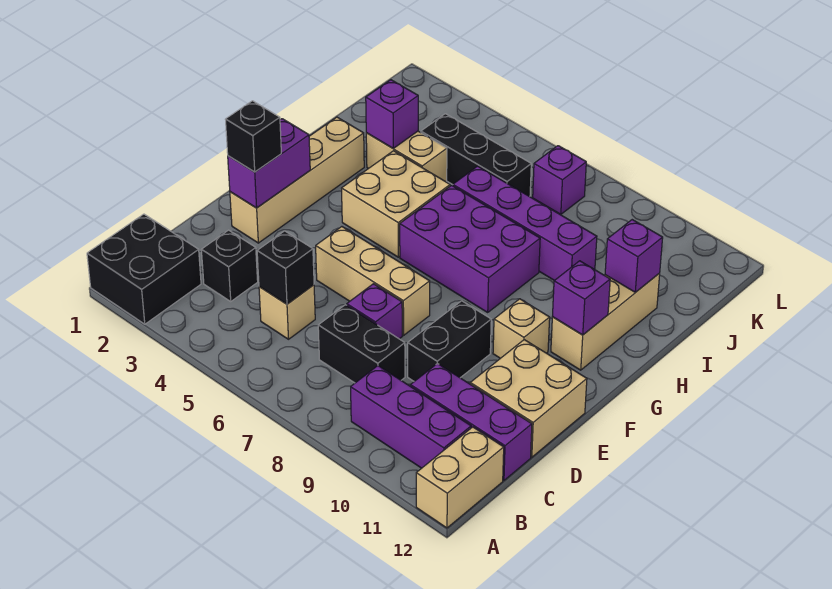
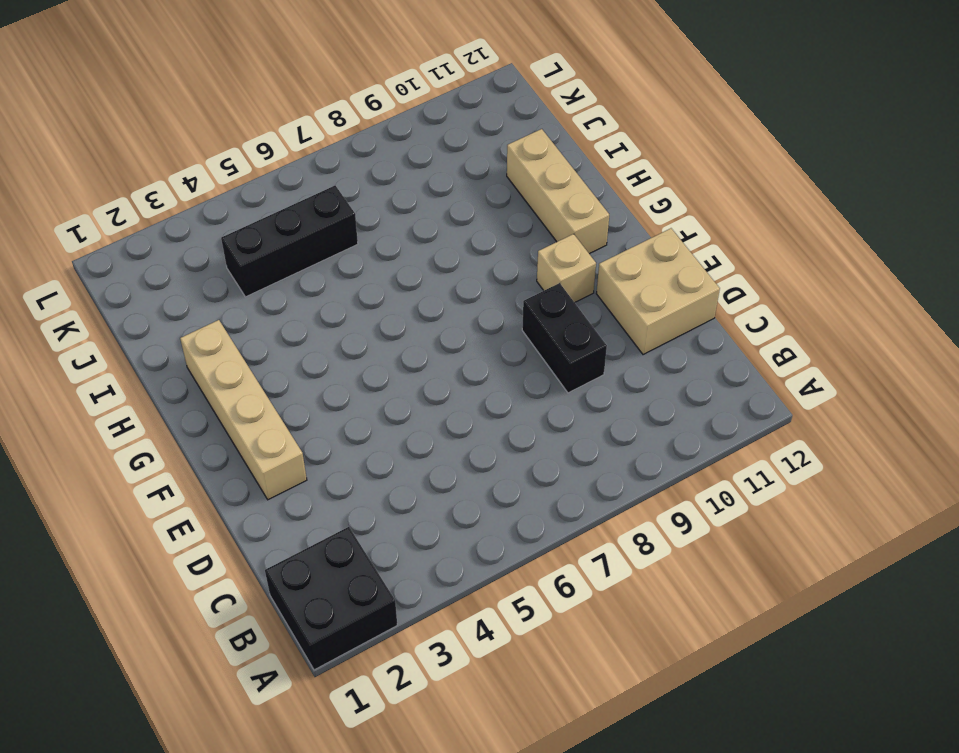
none -> tan 1x2 brick [416,427,504,528]
none -> purple 1x3 brick [351,366,471,468]
none -> black 1x1 brick [201,230,258,301]

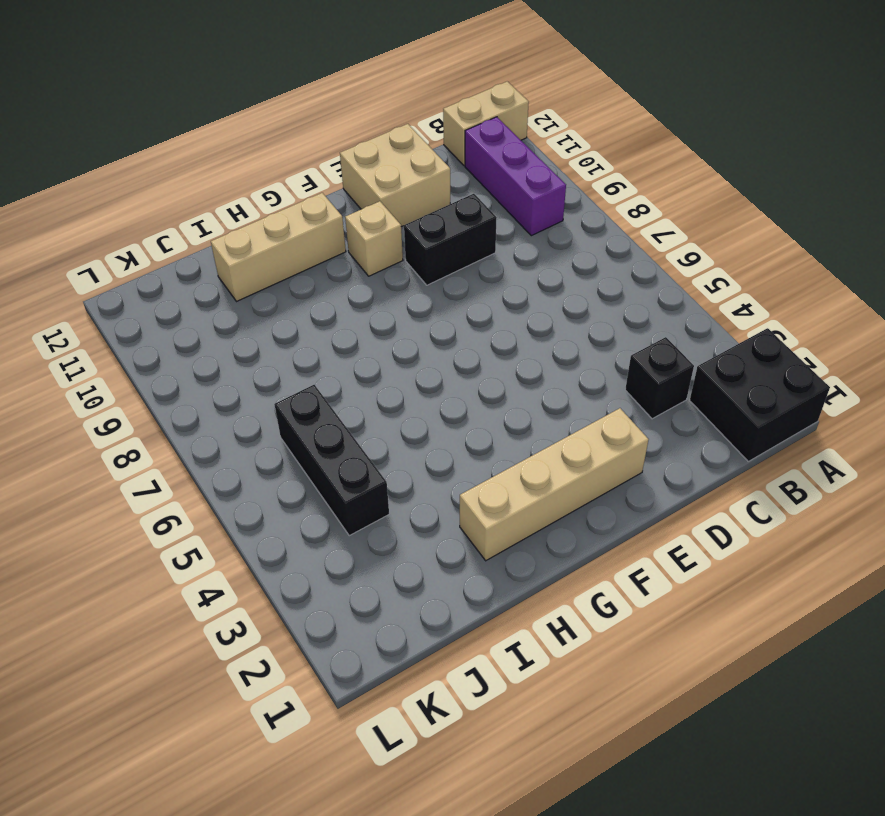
none -> tan 1x1 brick [259,285,315,339]
none -> black 1x2 brick [318,305,405,383]
none -> purple 1x3 brick [410,363,532,480]

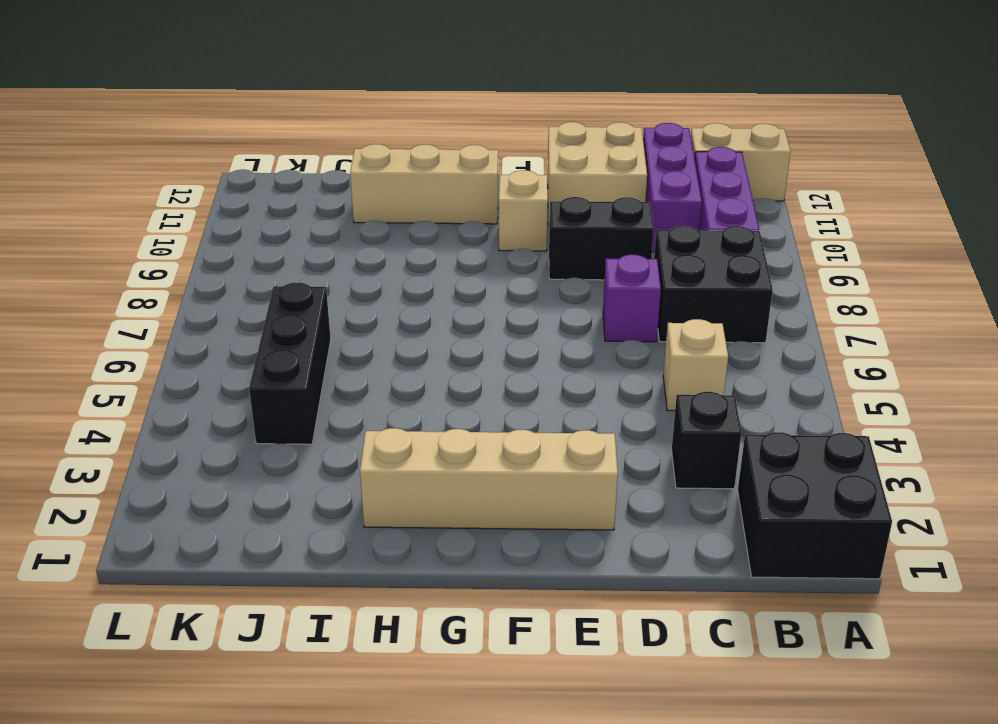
black 2x2 brick [654,226,773,343] -> black 1x2 brick [318,305,405,383]
none -> tan 1x3 brick [316,227,430,335]
none -> tan 2x2 brick [342,151,450,257]
none -> purple 2x3 brick [400,185,540,312]

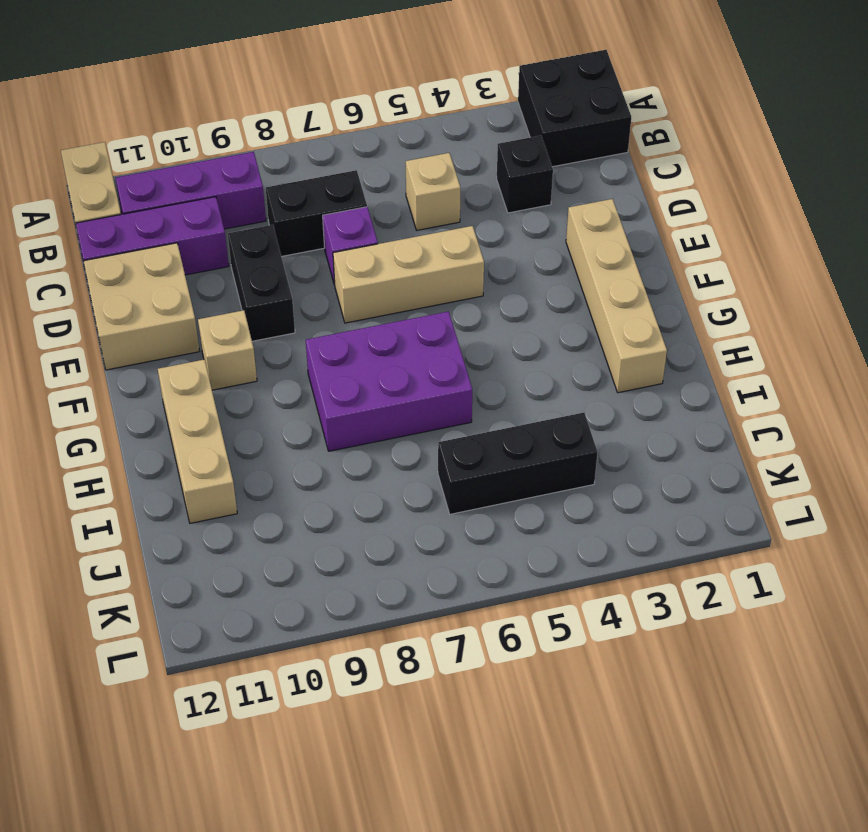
none -> tan 2x2 brick [342,151,450,257]
none -> tan 1x2 brick [366,131,447,182]
none -> purple 1x4 brick [453,166,597,281]

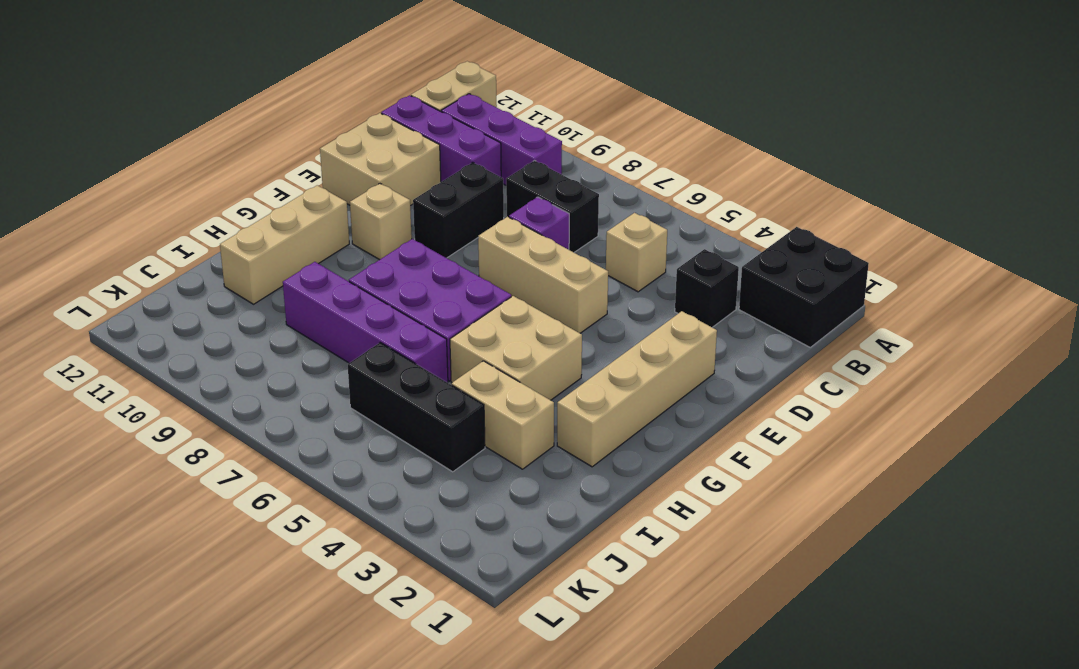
none -> purple 1x1 brick [533,146,586,215]
none -> black 1x1 brick [257,231,314,304]
none -> purple 1x2 brick [228,119,310,208]

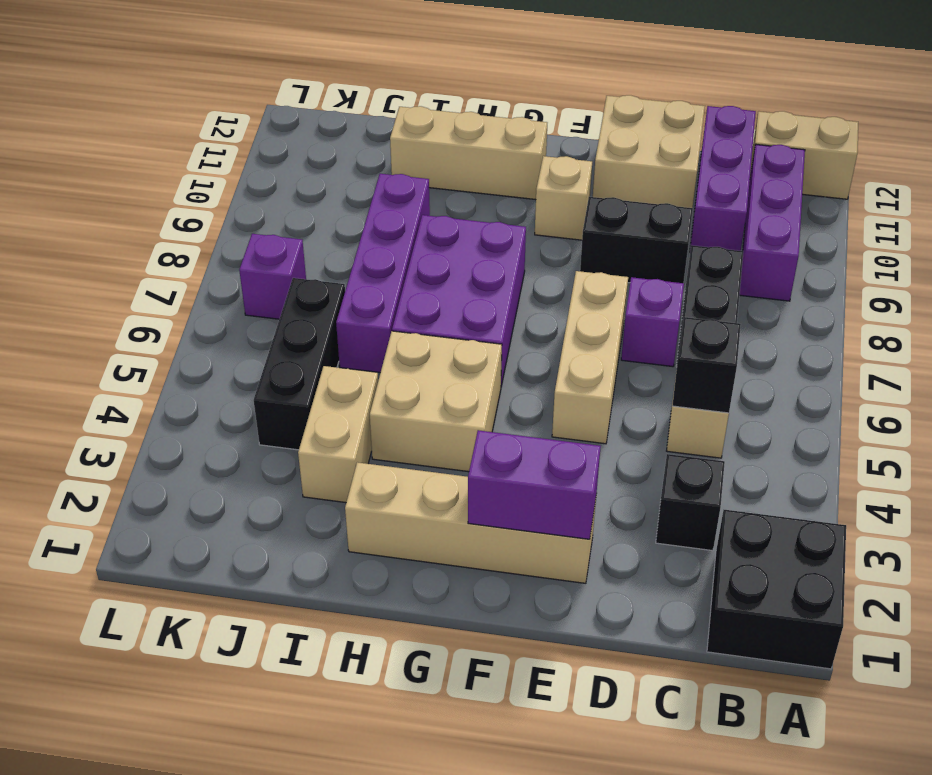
none -> purple 1x1 brick [552,261,610,335]
none -> purple 1x1 brick [366,80,418,148]
none -> purple 1x1 brick [605,220,663,292]

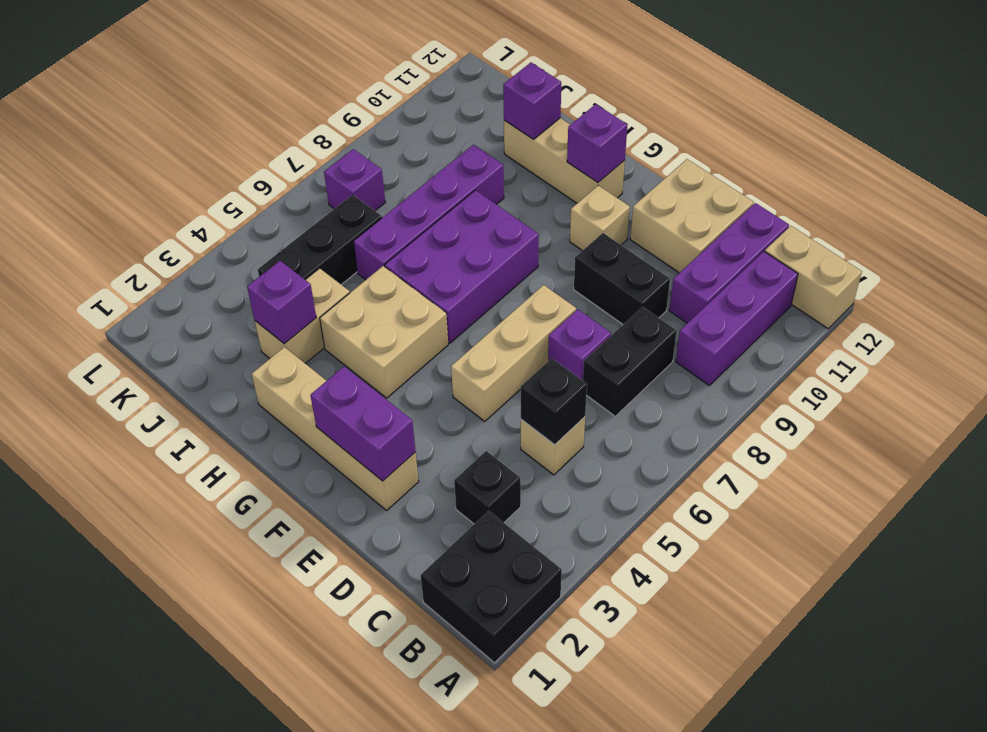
none -> black 1x1 brick [225,101,281,172]

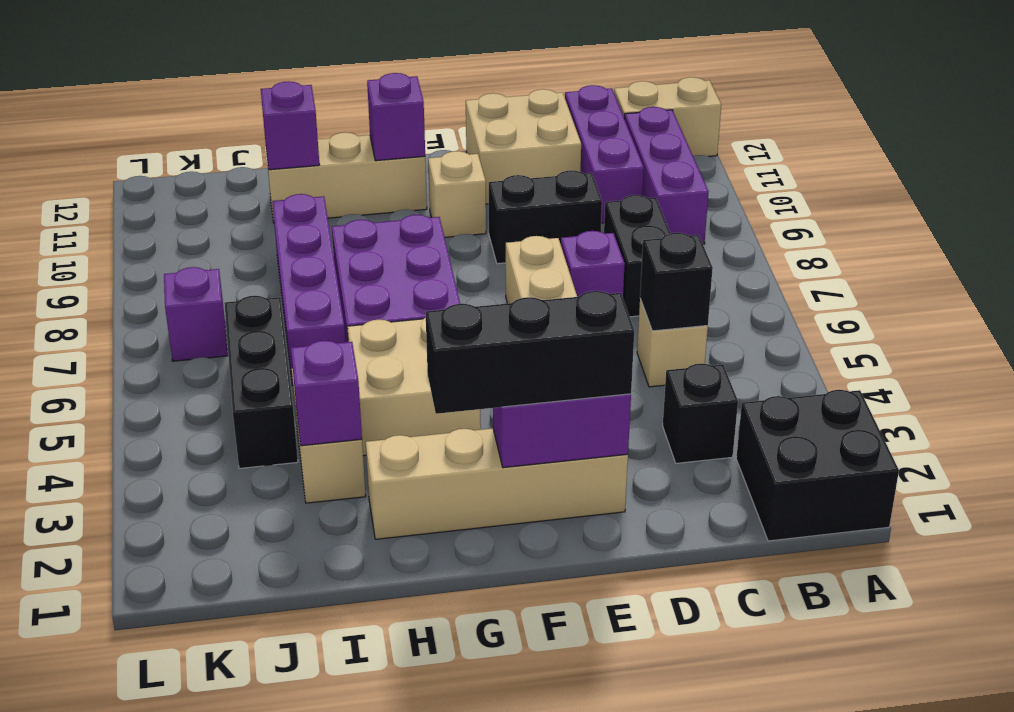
black 1x3 brick [426,291,634,414] -> black 1x1 brick [225,101,281,172]

